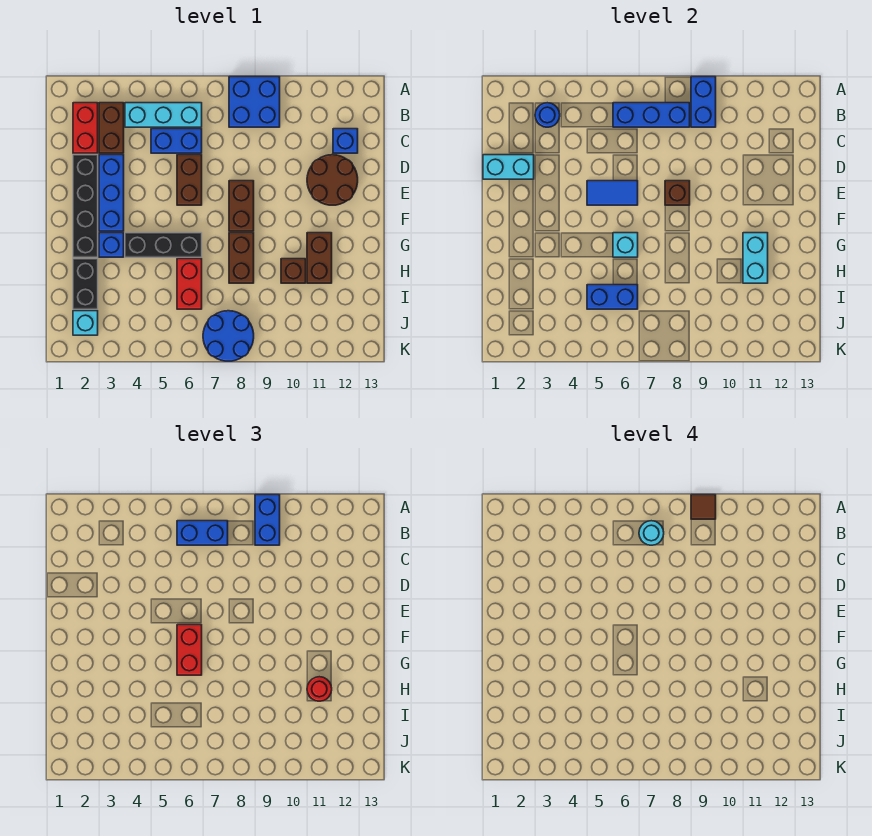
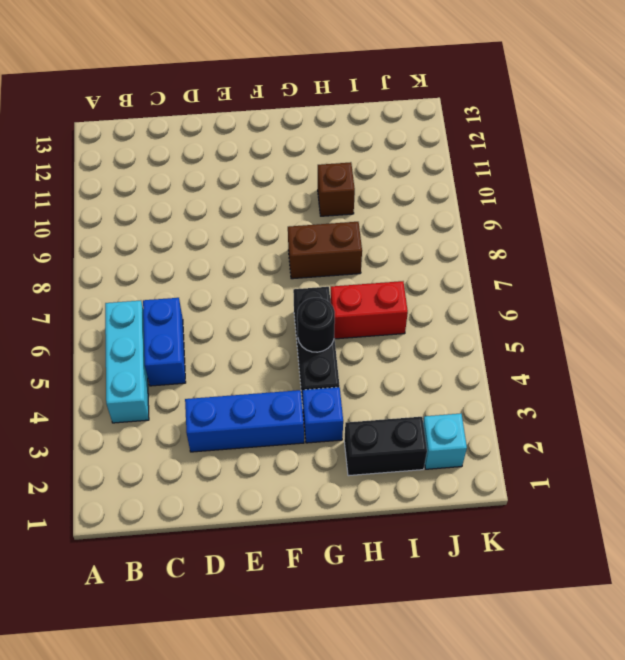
black 1x1 round brick [297,298,335,352] -> none
none -> blue 2x2 brick [229,77,280,127]
none -> red 1x2 brick [73,103,98,153]
none -> brown 1x2 brick [99,103,124,153]
none -> blue 1x1 brick [333,129,358,153]

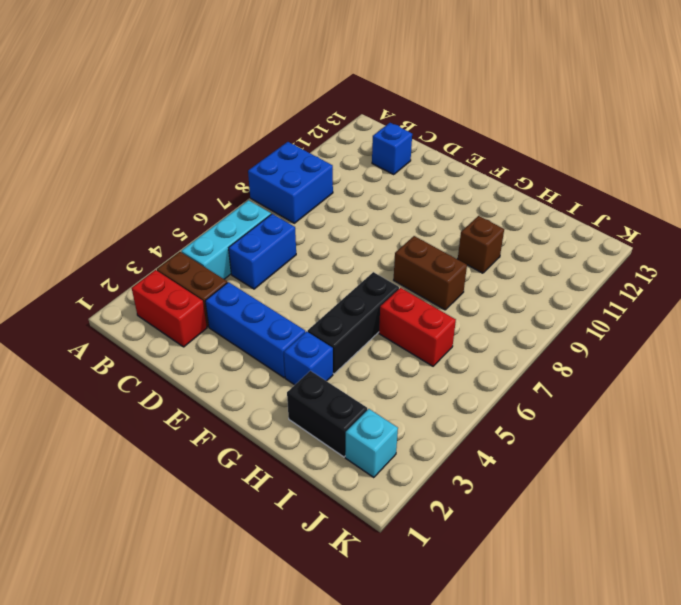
none -> black 1x4 brick [73,155,98,257]
none -> brown 1x2 brick [177,155,202,205]
none -> brown 2x2 round brick [307,155,358,205]
none -> brown 1x2 brick [229,181,254,231]

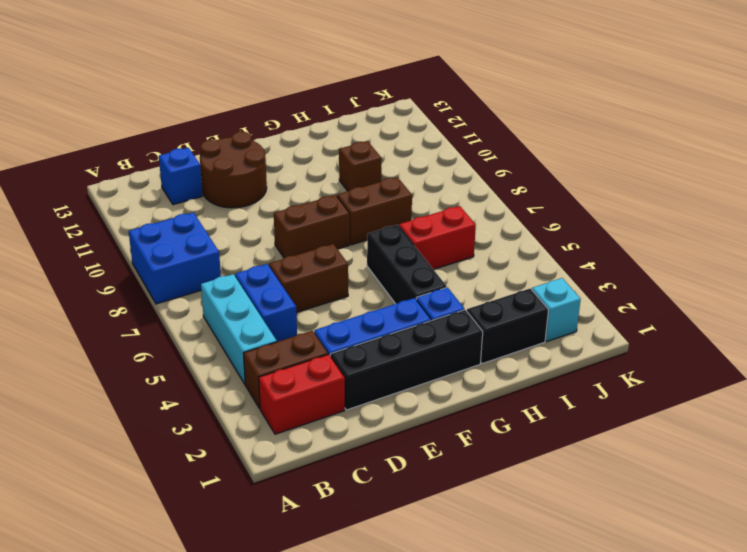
none -> brown 1x2 brick [307,233,332,283]
none -> blue 2x2 round brick [203,311,254,361]
none -> blue 1x2 brick [691,77,716,127]
none -> blue 1x1 round brick [535,103,560,127]

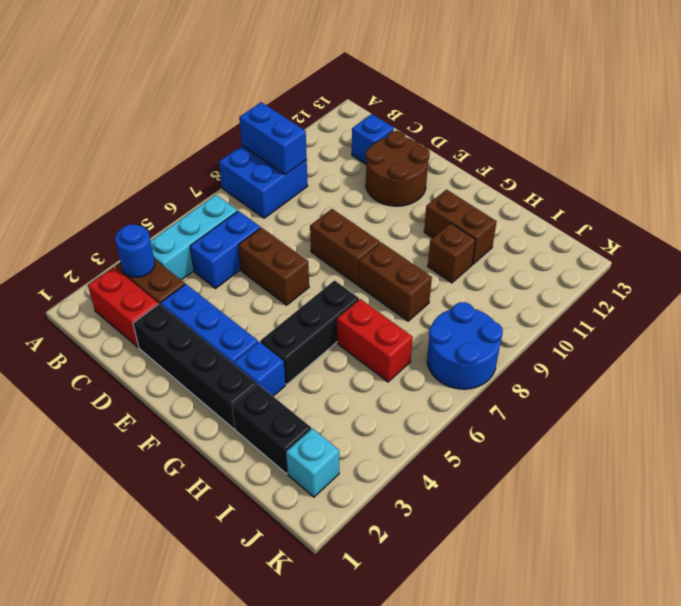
none -> blue 1x3 brick [613,103,690,127]
none -> cyan 1x2 brick [483,155,534,179]
none -> blue 1x2 tile [587,181,638,205]
none -> brown 1x1 brick [665,181,690,205]

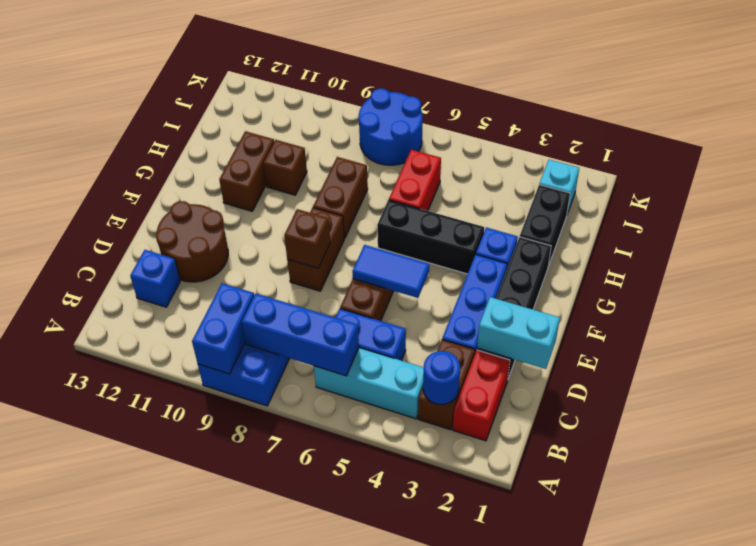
none -> cyan 1x1 brick [613,233,638,257]
none -> cyan 1x2 brick [743,233,768,283]
none -> blue 1x2 brick [587,285,638,309]
none -> blue 1x2 brick [255,495,280,545]

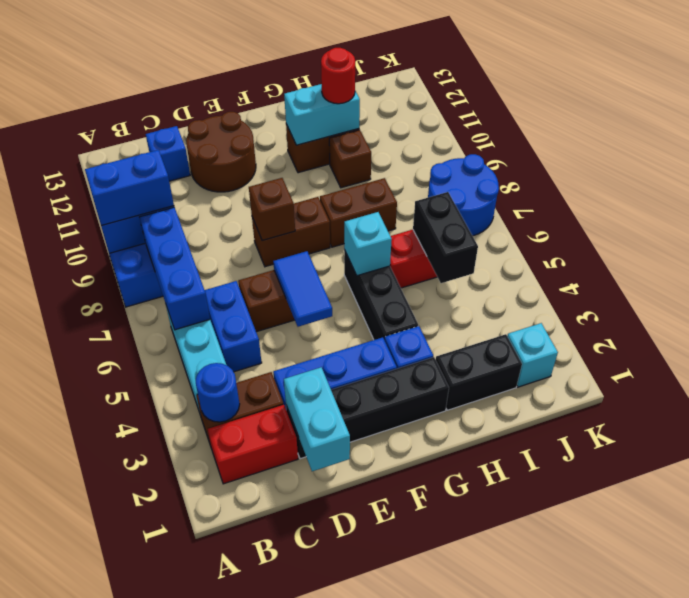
black 1x2 brick [413,192,478,283] -> blue 1x2 brick [587,285,638,309]
none -> blue 1x2 brick [177,521,228,545]
none -> red 1x2 brick [177,625,202,675]
none -> brown 1x1 tile [691,495,716,519]
none -> cyan 1x1 round brick [639,521,664,545]

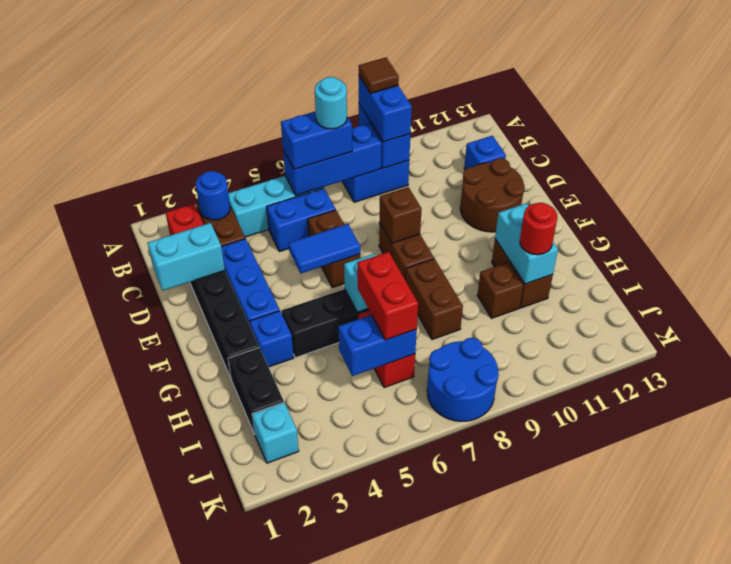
red 1x2 brick [357,252,418,340] -> red 1x2 brick moved to [177,625,202,675]

